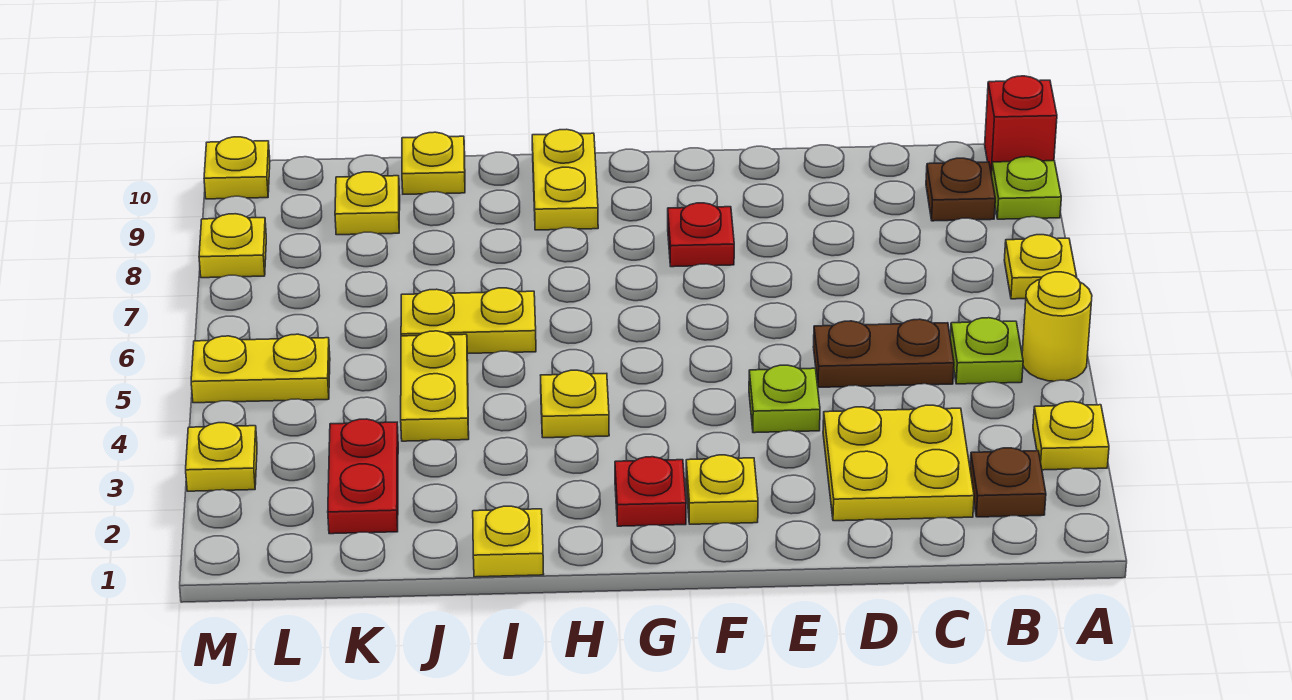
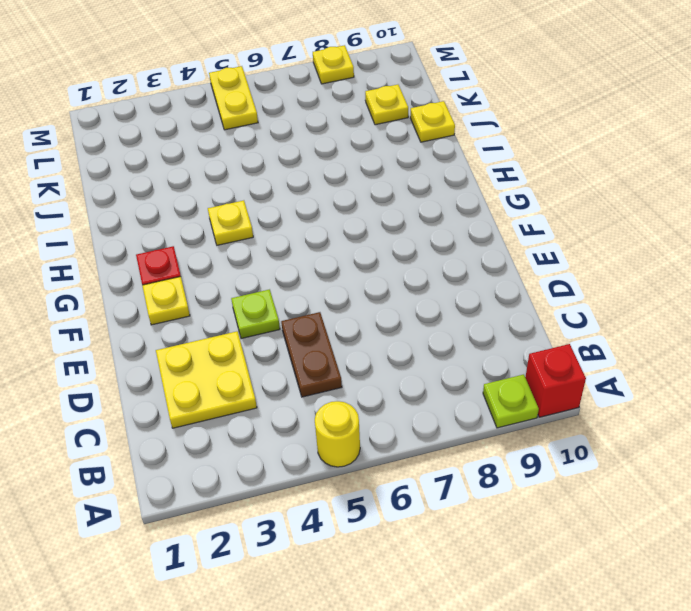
none -> yellow 1x1 plate [1033,402,1109,470]
none -> yellow 1x1 plate [1004,235,1077,299]
none -> brown 1x1 plate [970,448,1046,517]

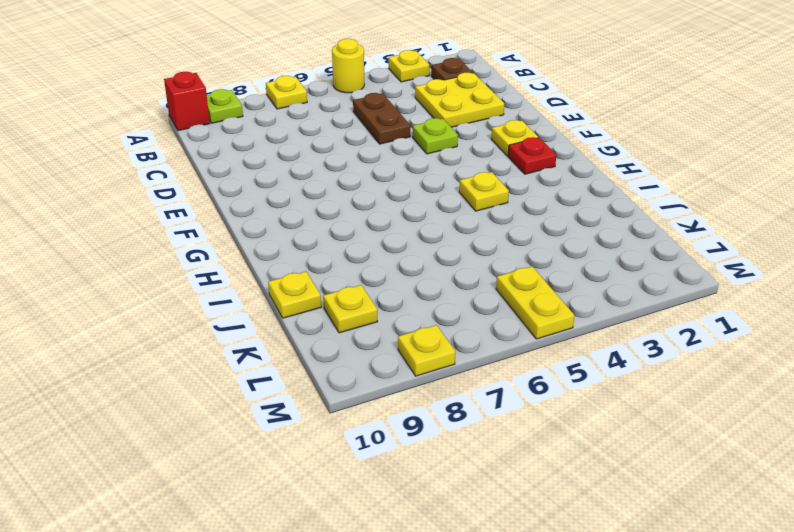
none -> lime 1x1 plate [950,318,1023,384]
none -> brown 1x1 plate [926,158,995,221]
none -> red 1x1 plate [668,203,734,267]

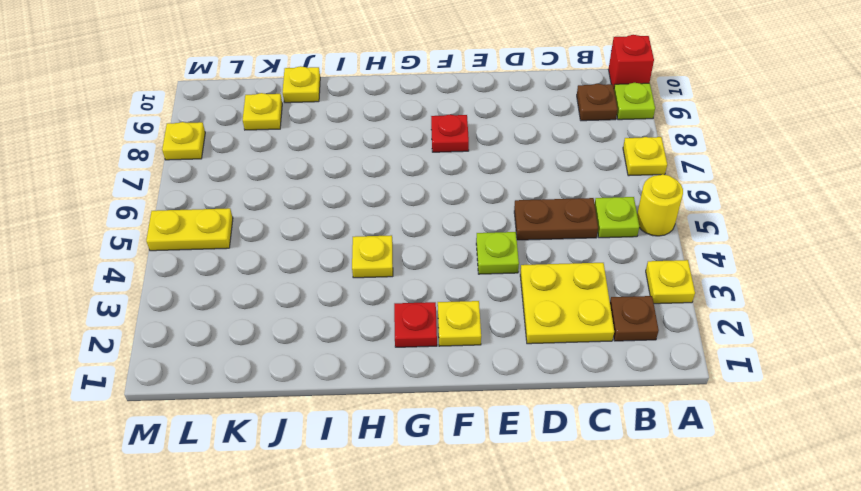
none -> yellow 1x2 plate [532,129,598,230]
none -> yellow 1x1 plate [473,506,544,577]
none -> yellow 1x2 plate [401,288,536,354]

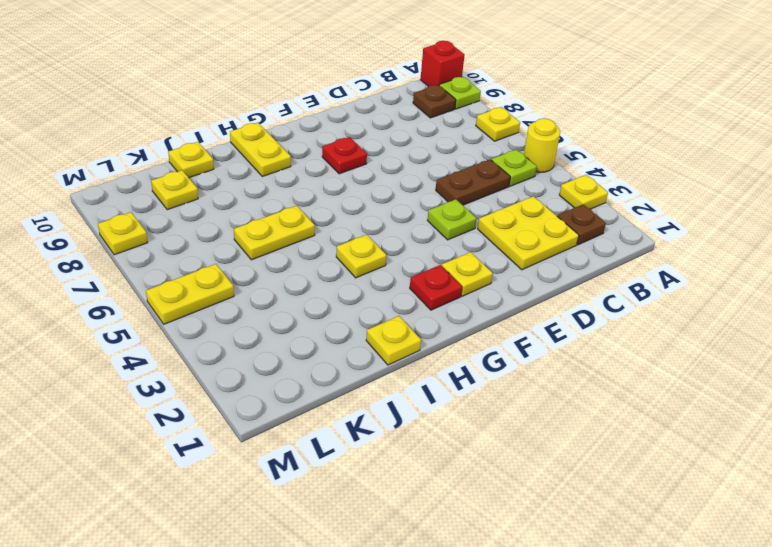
none -> yellow 1x2 plate [401,331,469,441]
none -> red 1x2 plate [328,419,398,534]
none -> yellow 1x1 plate [186,423,257,491]

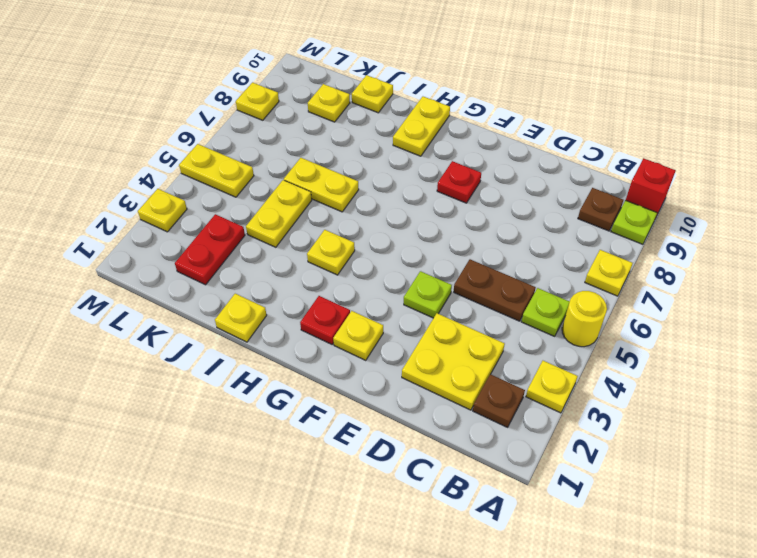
none -> yellow 1x1 plate [204,137,270,199]

